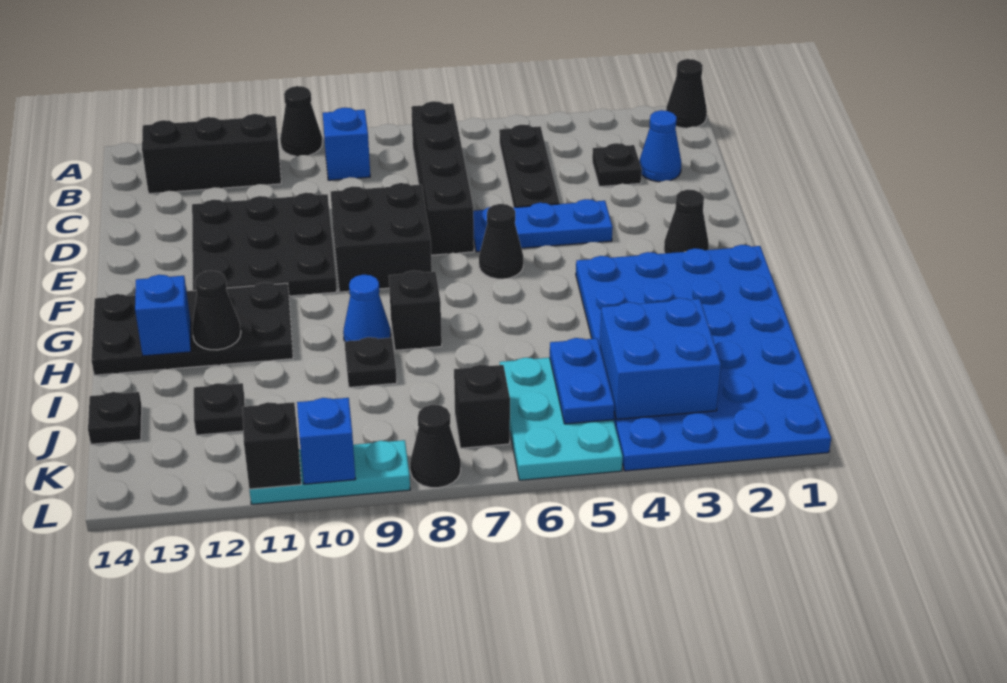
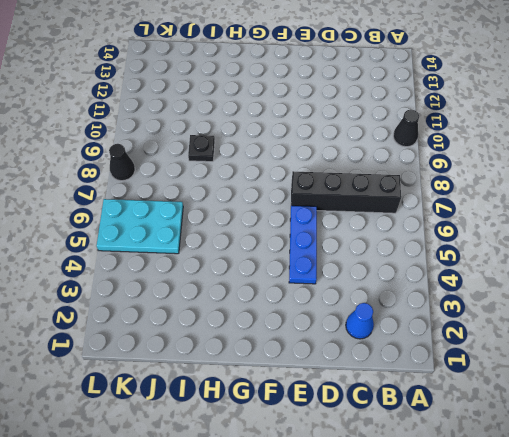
none -> black 1x1 cone [666,59,707,128]
none -> black 1x3 plate [499,125,560,208]
none -> blue 1x1 brick [323,108,370,180]
none -> black 1x3 brick [142,114,281,194]

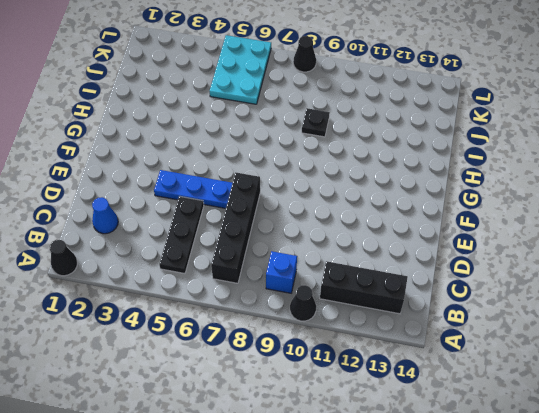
none -> black 1x1 plate [592,143,642,187]
none -> black 3x3 plate [192,193,337,296]
none -> black 2x2 brick [331,183,432,292]
none -> black 1x1 cone [664,190,709,253]

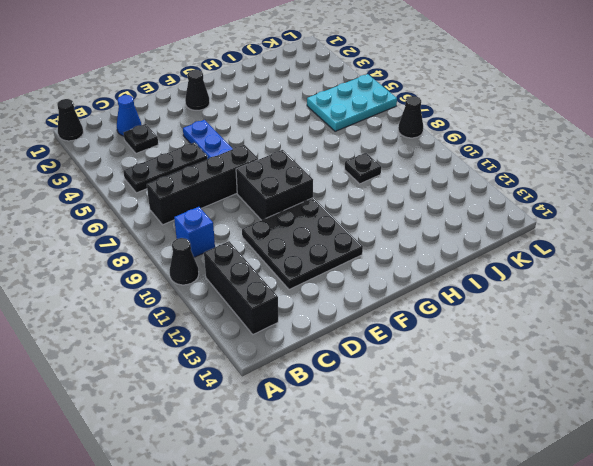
none -> black 1x1 cone [479,204,523,279]
none -> blue 4x6 plate [576,245,831,471]
none -> black 2x4 plate [91,282,293,375]
none -> black 1x1 brick [389,271,442,350]

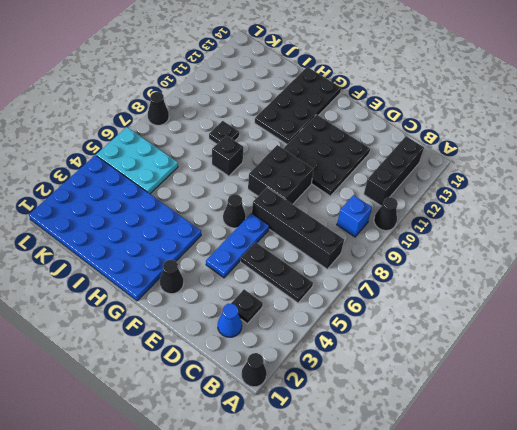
none -> blue 1x1 cone [343,275,391,341]
none -> black 1x1 plate [194,383,245,435]
none -> black 1x1 plate [88,392,142,444]
none -> black 1x1 brick [454,365,510,448]

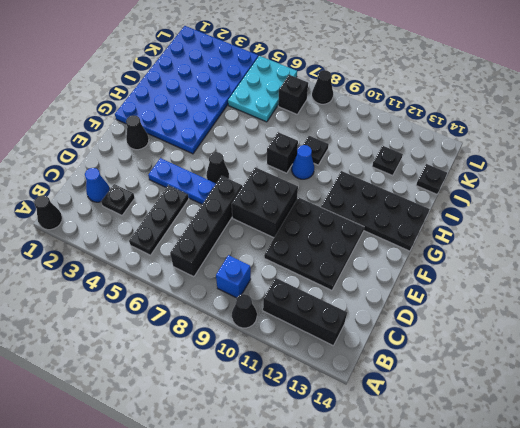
none -> cyan 1x3 plate [249,440,410,504]
none -> black 1x1 cone [192,271,241,350]
none -> blue 1x1 brick [135,275,191,356]
none -> blue 2x2 brick [600,298,721,419]

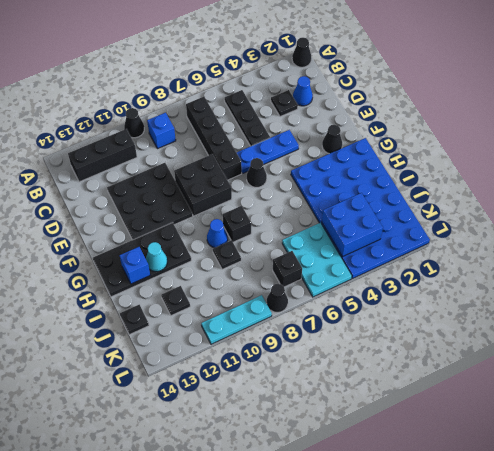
cyan 1x1 cone [146,242,167,272] -> black 1x1 cone [192,271,241,350]
none -> blue 1x2 plate [550,338,614,424]
none -> blue 1x1 brick [297,398,355,484]
none -> black 1x1 brick [242,402,301,489]

